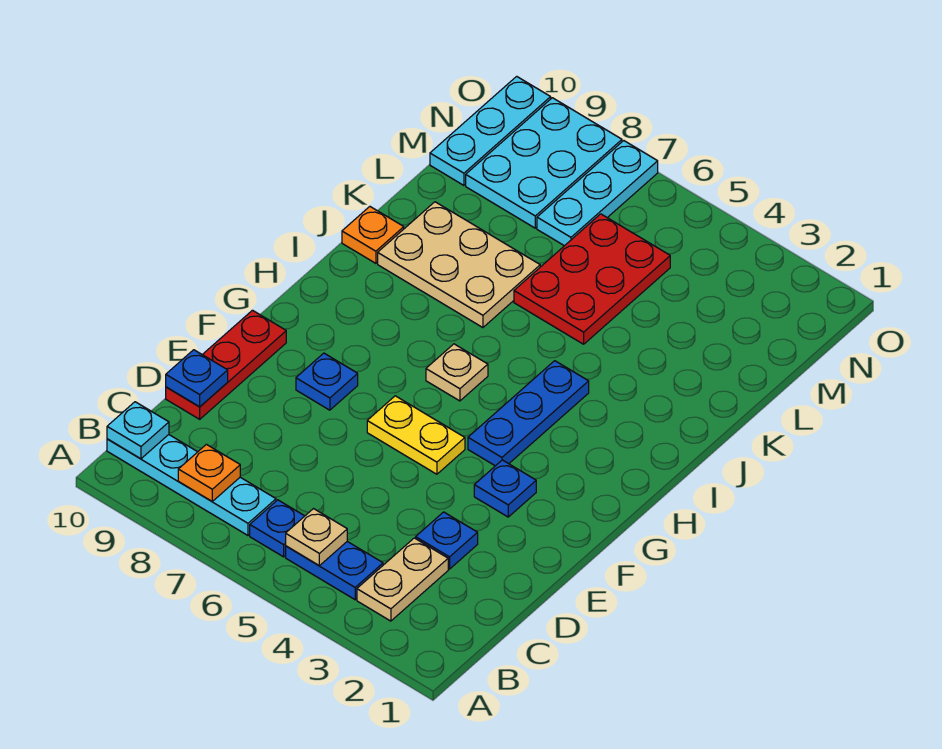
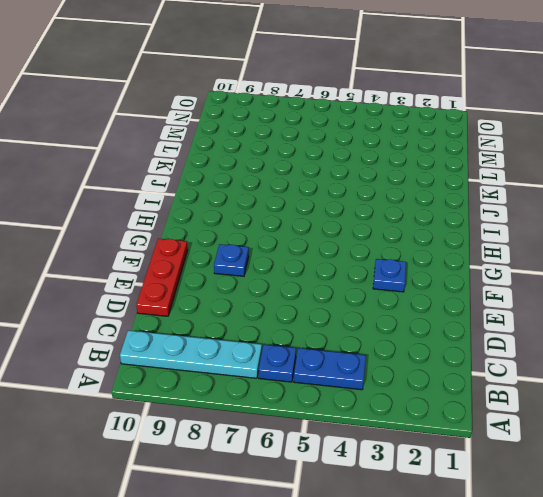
none -> tan 1x2 plate [357,538,448,621]
none -> blue 1x1 plate [416,512,478,569]
none -> yellow 1x2 plate [367,396,465,474]

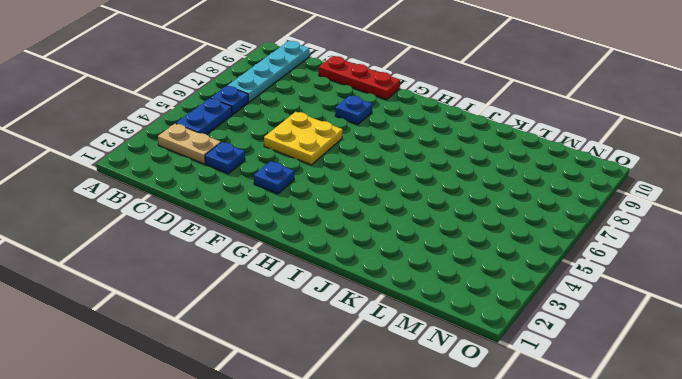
yellow 2x2 plate [264,112,343,165] -> yellow 1x2 plate [367,396,465,474]
none -> blue 1x3 plate [468,361,589,466]
none -> tan 1x1 plate [426,344,488,401]
none -> tan 2x3 plate [378,202,540,328]

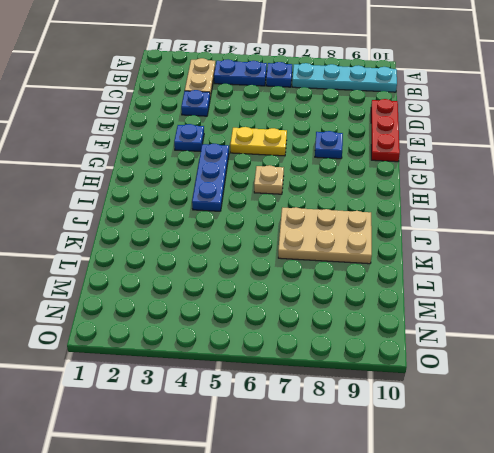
none -> orange 1x1 plate [342,207,404,263]
none -> red 2x3 plate [514,214,670,344]
none -> cyan 1x3 plate [537,141,658,246]

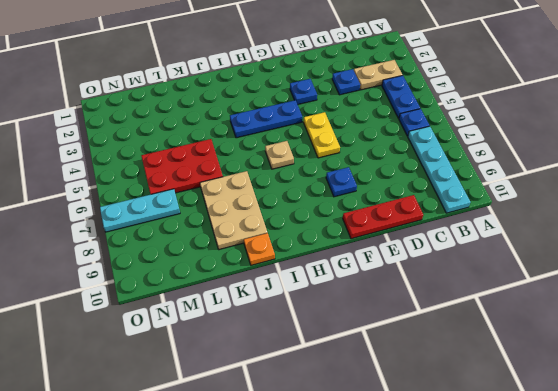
none -> cyan 2x3 plate [466,98,622,228]
none -> cyan 1x3 plate [430,76,551,185]
none -> tan 1x1 plate [286,509,347,566]

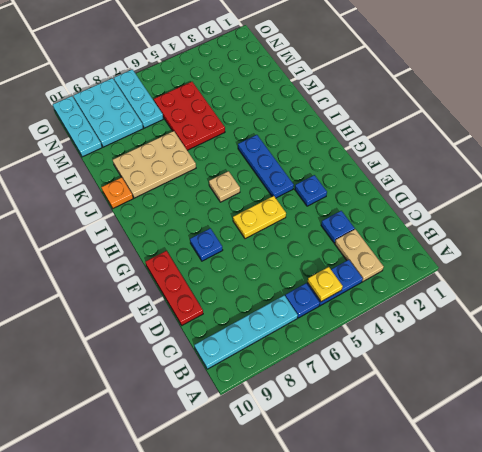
yellow 1x1 plate [307,267,343,302] -> tan 1x1 plate [286,509,347,566]
none -> orange 1x1 plate [178,444,240,501]
none -> cyan 1x1 plate [107,402,169,459]
none -> blue 1x1 plate [166,350,228,407]

